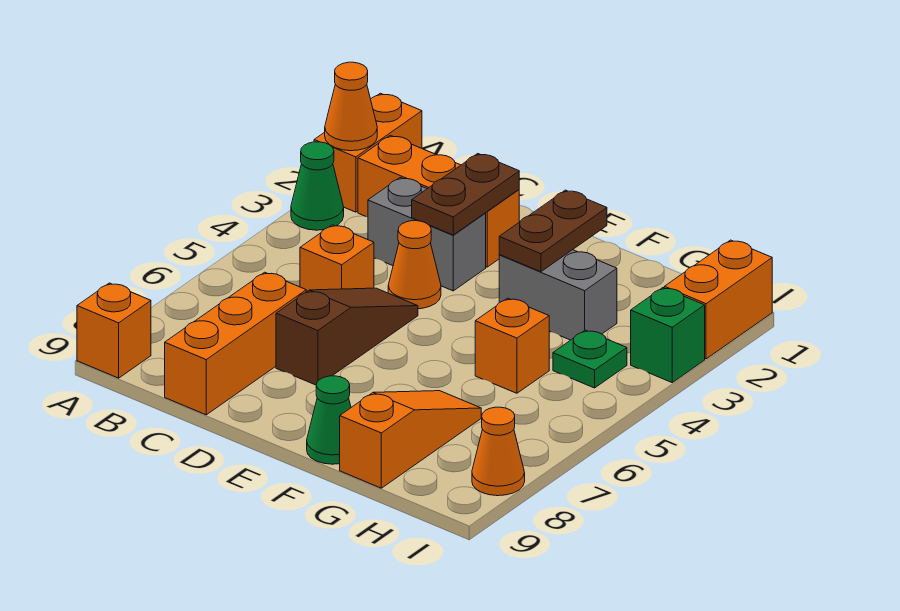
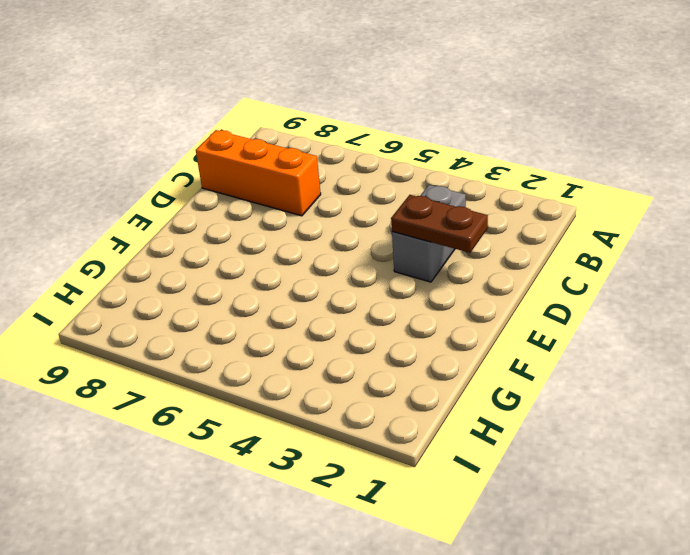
none -> orange 1x2 brick [314,93,422,212]
none -> green 1x1 cone [291,142,344,230]
none -> orange 1x1 brick [77,283,151,378]

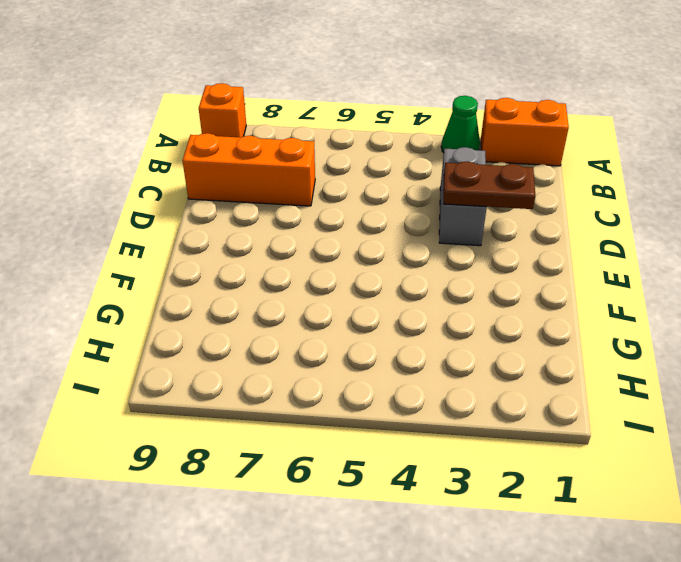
none -> orange 1x3 brick [358,135,519,267]
none -> orange 1x1 brick [300,225,374,292]
none -> orange 1x1 cone [388,221,441,309]

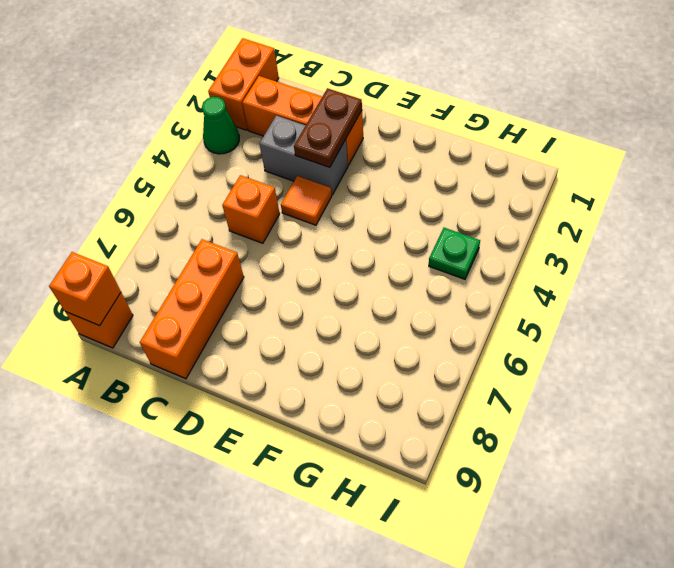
orange 1x1 brick [49,252,121,326] -> orange 1x1 brick moved to [475,298,550,393]
orange 1x1 tile [281,176,332,225] -> orange 1x1 cone [388,221,441,309]
none -> brown 1x3 slope [276,288,418,385]
none -> grey 1x2 brick [499,250,617,340]
none -> green 1x1 cone [307,376,351,464]

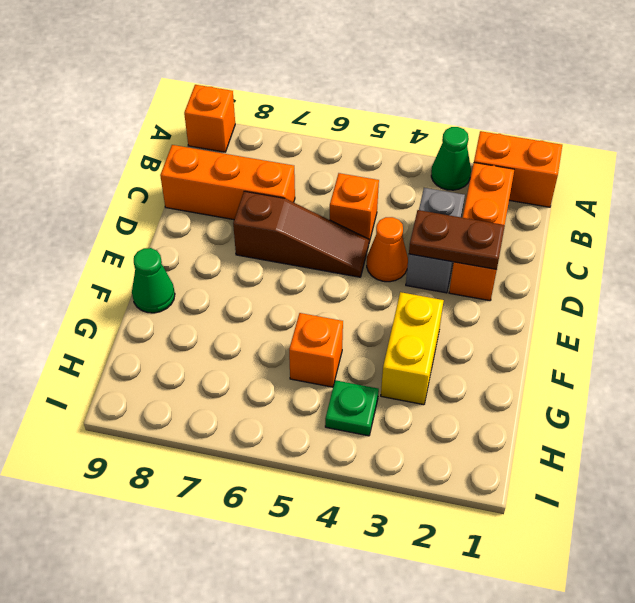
yellow 1x2 brick [381,292,444,405] -> grey 1x2 brick [499,250,617,340]
none -> orange 1x3 slope [340,391,481,488]
none -> orange 1x2 brick [664,240,772,359]
none -> green 1x1 brick [631,288,705,382]

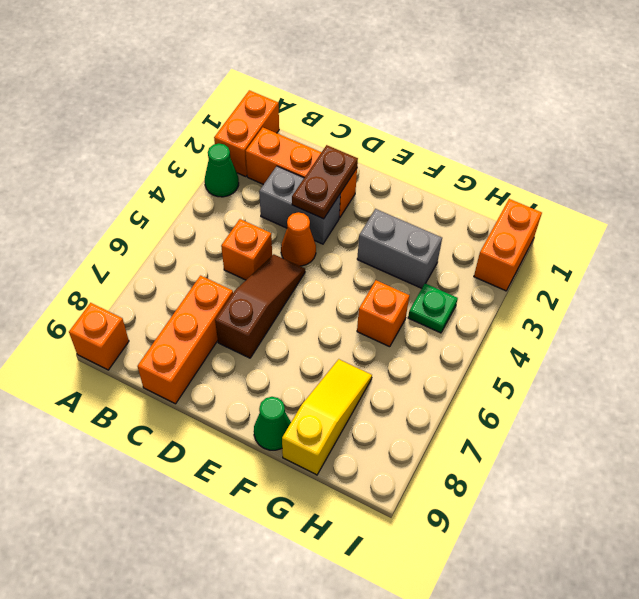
yellow 1x3 slope [282,359,372,475] -> orange 1x3 slope [340,391,481,488]
none -> green 1x1 brick [631,288,705,382]
none -> orange 1x1 cone [472,407,525,496]
none -> orange 1x1 cone [325,62,377,151]

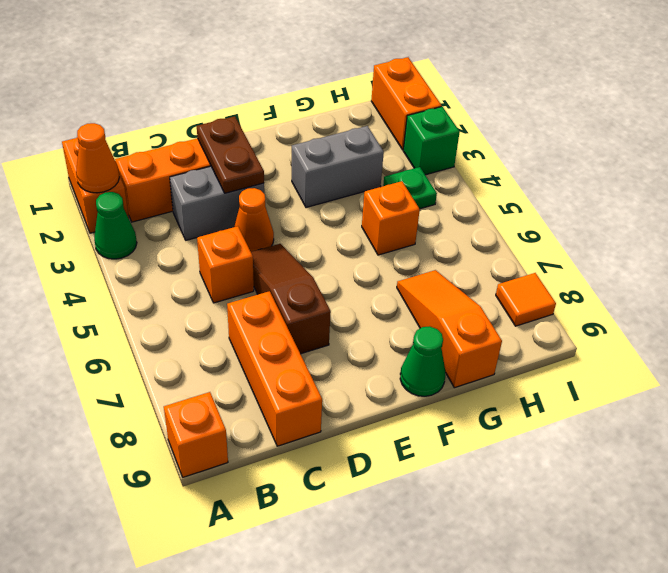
orange 1x1 tile [496,273,556,326] -> orange 1x1 cone [472,407,525,496]
none -> brown 1x2 plate [499,190,607,272]

